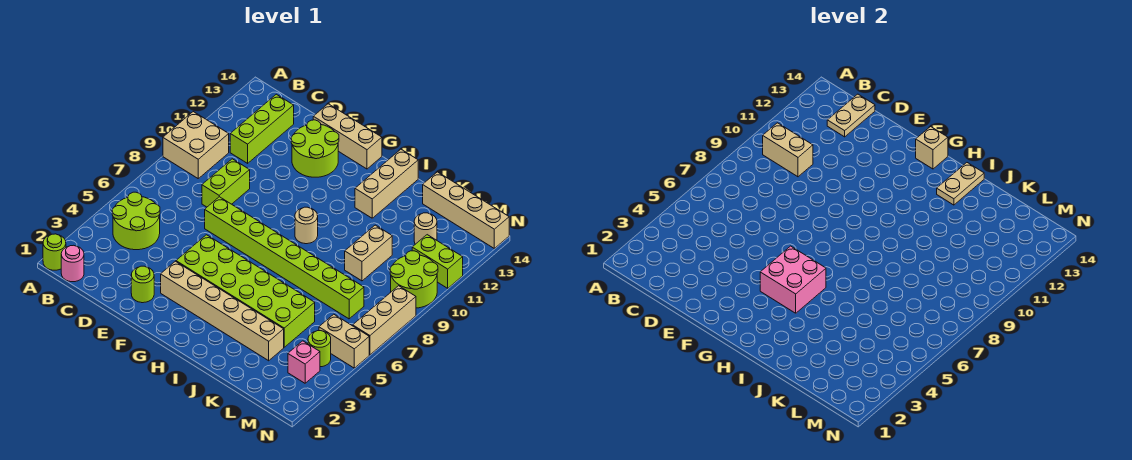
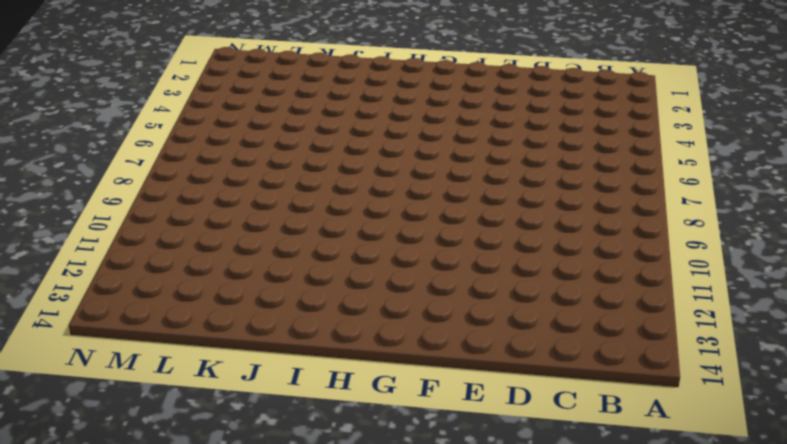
none -> lime 1x1 round brick [43,234,66,270]
none -> tan 2x2 brick [163,112,229,178]
none -> pink 1x1 round brick [61,245,84,282]

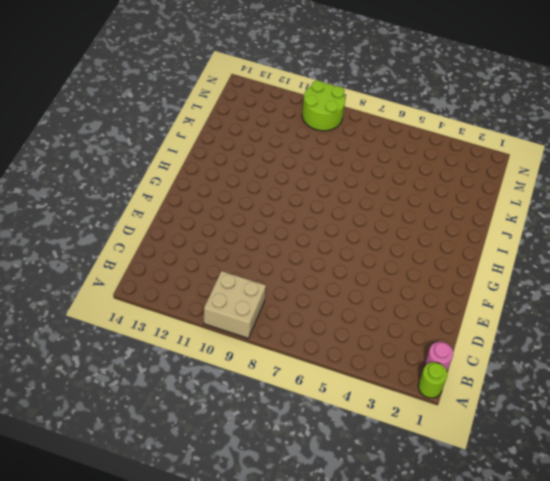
none -> lime 2x2 round brick [112,192,160,250]
none -> lime 1x3 brick [230,94,294,163]
none -> lime 1x2 brick [202,159,250,207]

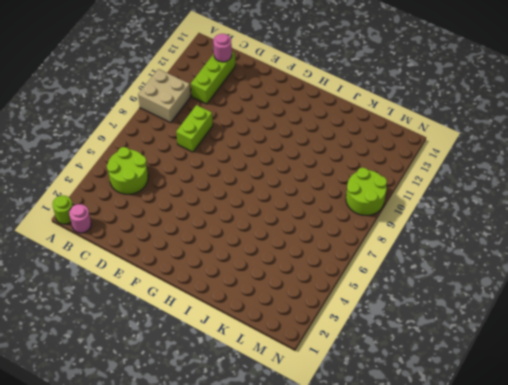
pink 1x1 round brick [213,34,232,62] -> tan 1x2 plate [827,94,875,137]
none -> lime 1x1 round brick [131,266,154,303]
none -> lime 1x8 brick [205,197,364,319]
none -> lime 2x2 round brick [291,120,339,177]

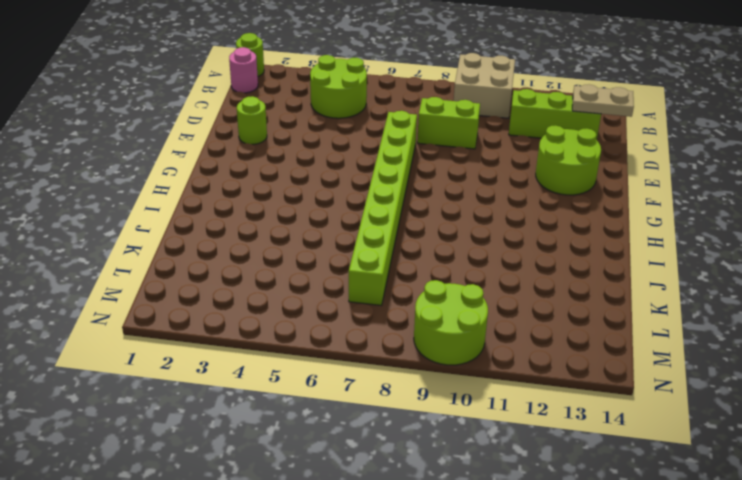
none -> tan 1x3 brick [313,104,382,169]
none -> tan 1x6 brick [161,261,284,361]
none -> lime 2x6 brick [176,235,315,347]

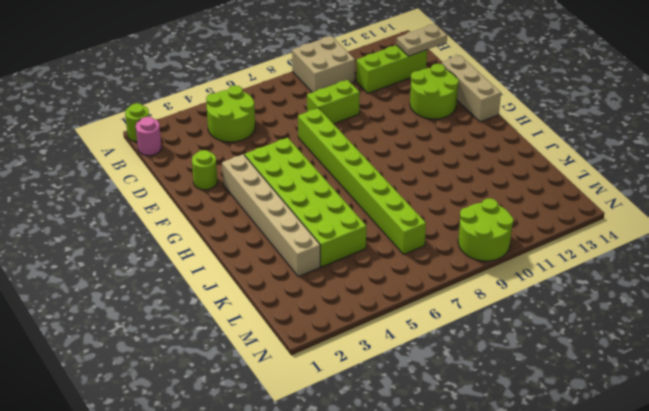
none -> tan 1x1 round brick [295,207,318,244]
none -> tan 1x3 brick [355,149,418,218]
none -> tan 1x2 brick [345,225,392,281]

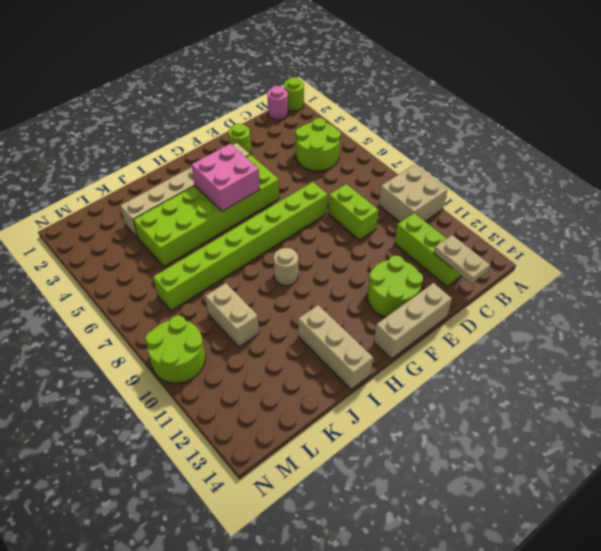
none -> tan 1x4 brick [423,172,509,248]
none -> tan 1x1 round brick [414,213,437,244]
none -> pink 1x1 brick [288,341,320,383]

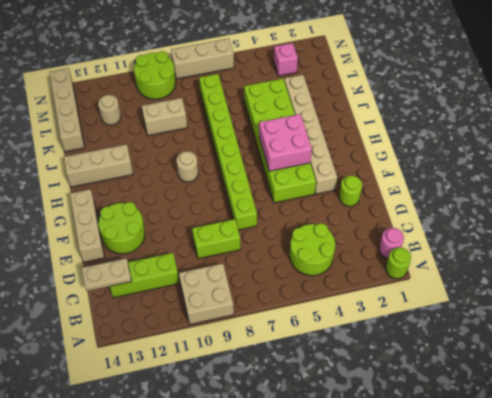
none -> lime 1x1 round brick [308,331,331,367]
none -> tan 1x2 brick [319,314,369,368]
none -> lime 1x2 brick [412,235,463,288]

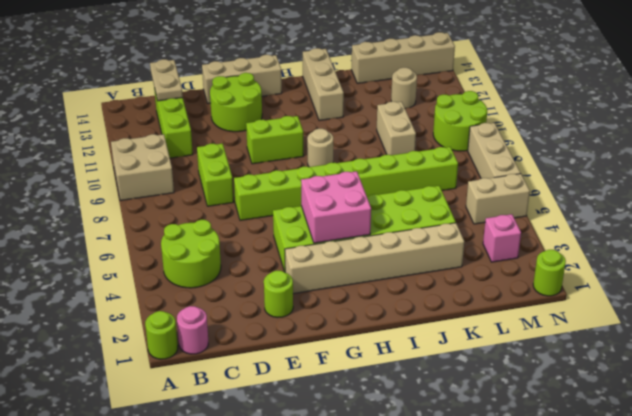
lime 1x2 brick [246,116,304,164] -> lime 1x2 brick moved to [412,235,463,288]
lime 1x1 round brick [533,250,566,296] -> lime 1x1 round brick moved to [308,331,331,367]
none -> tan 1x2 brick [763,123,813,177]
none -> tan 1x1 brick [916,127,948,169]
none -> tan 1x2 plate [937,163,984,205]

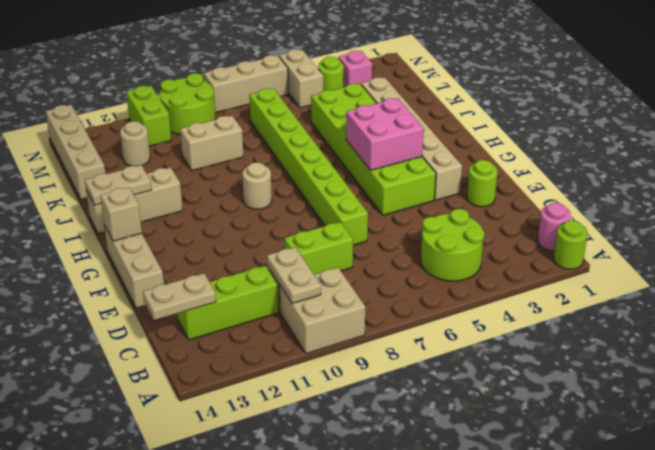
tan 1x2 plate [267,247,321,304] -> tan 1x2 brick [763,123,813,177]
none -> lime 2x2 round brick [291,120,339,177]

